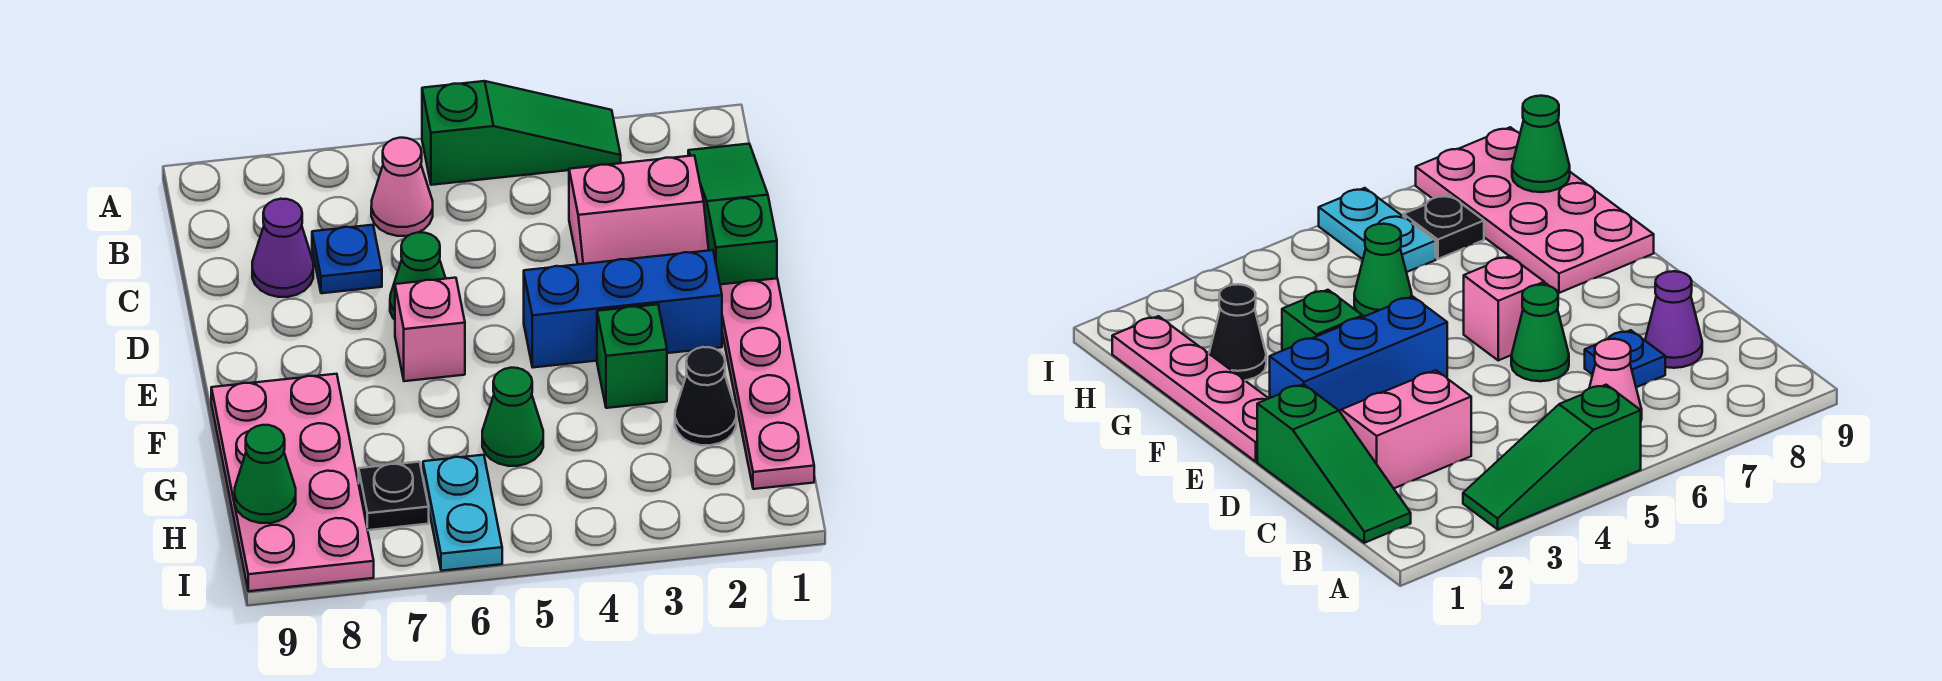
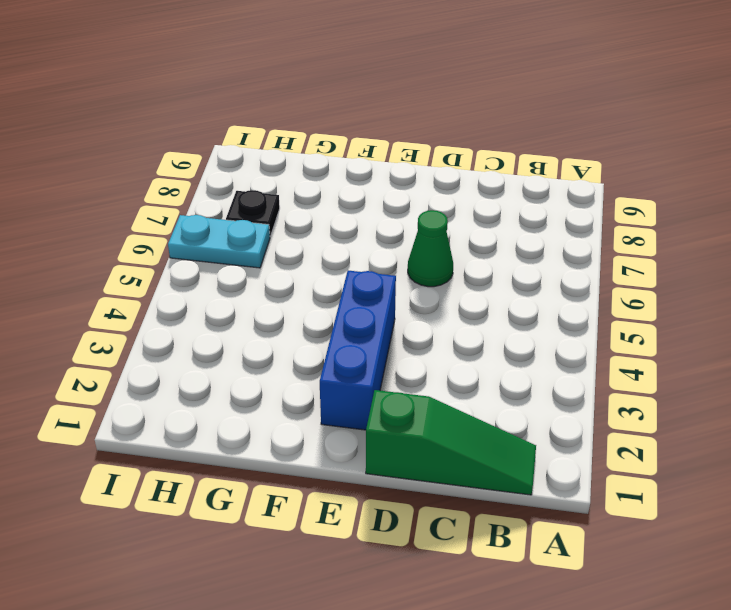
none -> green 1x3 slope [422,81,621,185]
none -> pink 1x1 cone [371,138,433,236]
none -> pink 2x2 slope [569,155,709,264]

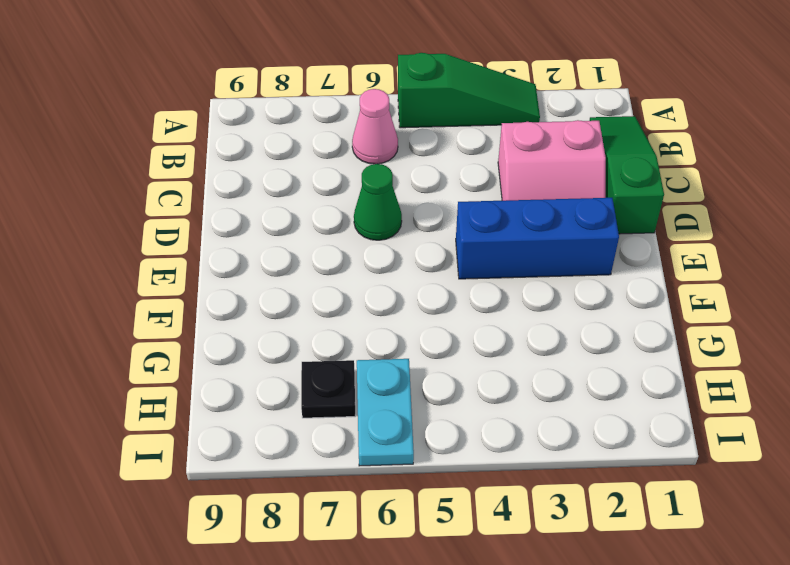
none -> blue 1x1 plate [312,225,382,293]
none -> purple 1x1 cone [252,199,313,297]
none -> pink 1x4 plate [720,278,814,489]

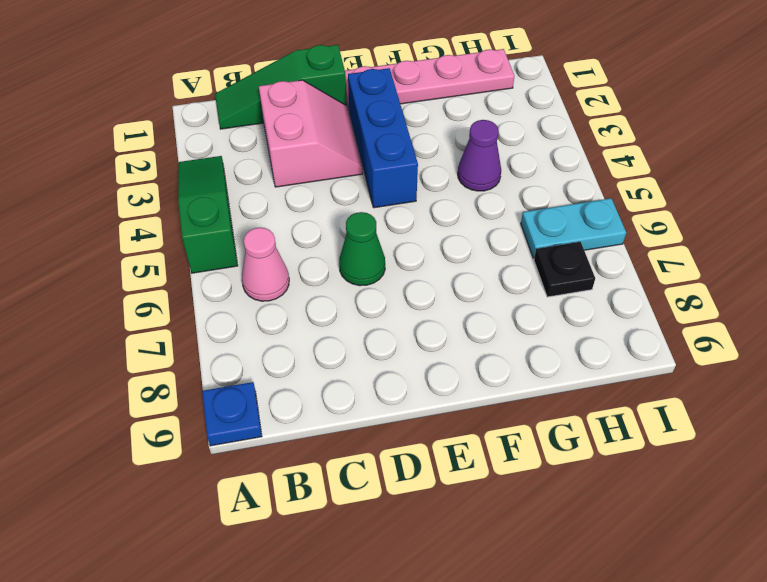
blue 1x1 plate [202,382,262,446] -> blue 1x1 plate moved to [312,225,382,293]
purple 1x1 cone [458,120,501,191] -> purple 1x1 cone moved to [252,199,313,297]
none -> pink 1x1 brick [395,278,465,381]
none -> green 1x1 brick [597,304,667,408]
none -> pink 2x4 plate [211,374,374,591]

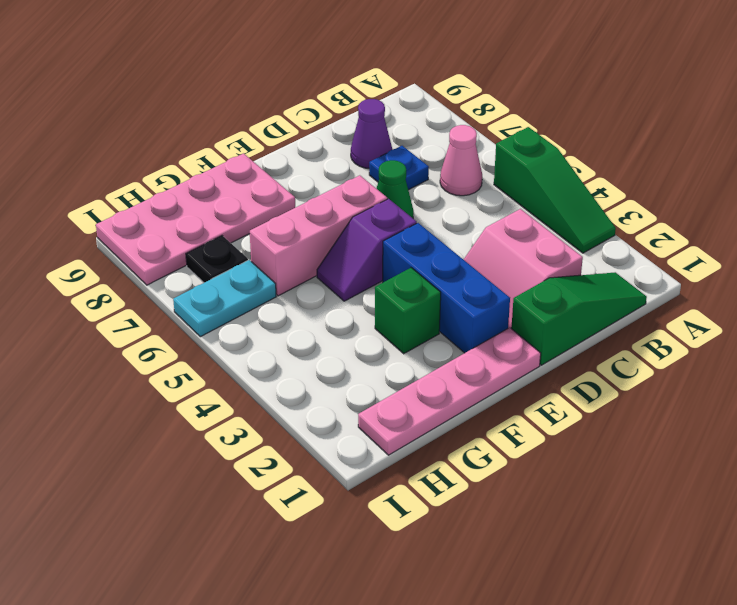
purple 1x2 slope [317,199,417,301] -> none
pink 1x3 brick [250,175,387,296] -> pink 1x1 brick [395,278,465,381]
none -> black 1x1 cone [675,347,736,445]
none -> green 1x1 cone [482,368,543,466]
none -> green 1x1 cone [234,425,296,523]

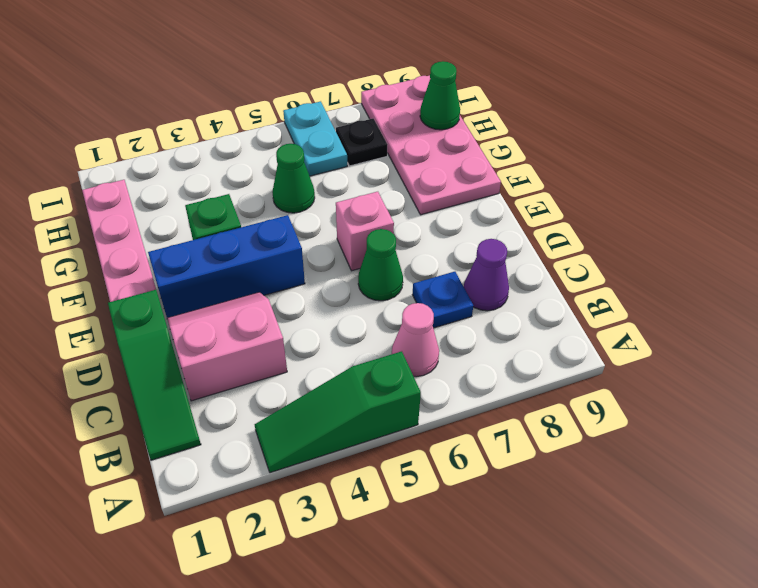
none -> black 1x1 cone [675,347,736,445]

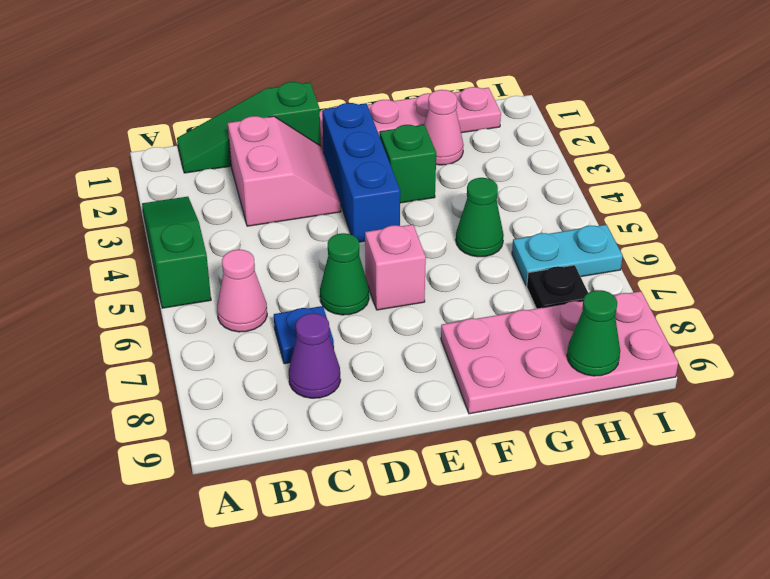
pink 1x1 cone [424,90,464,165] -> black 1x1 cone [675,347,736,445]

